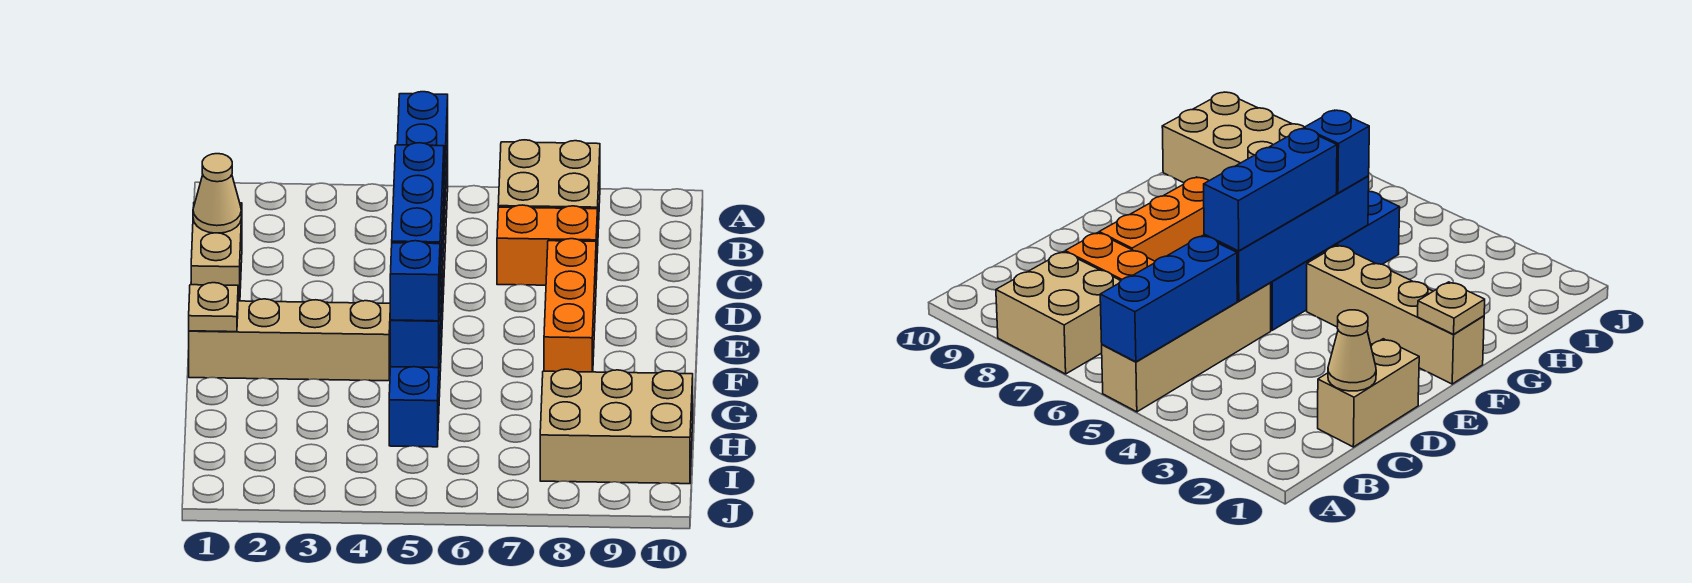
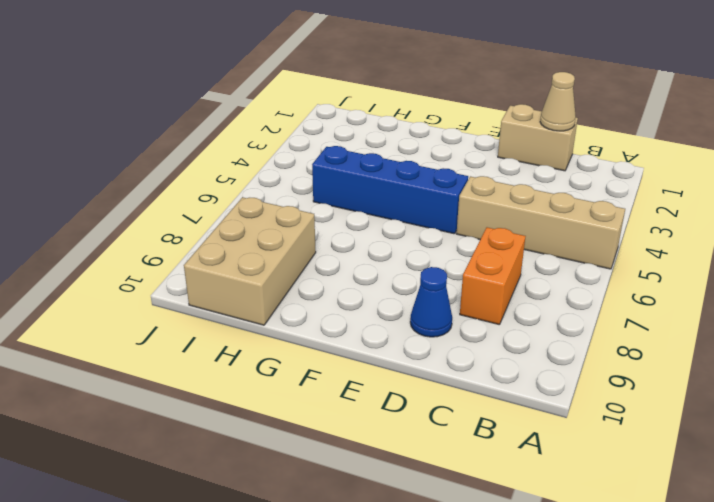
blue 1x1 cone [410,267,452,337] -> none
none -> tan 2x2 brick [498,140,600,253]
none -> orange 1x3 brick [544,239,596,372]
none -> tan 1x4 brick [189,299,391,381]

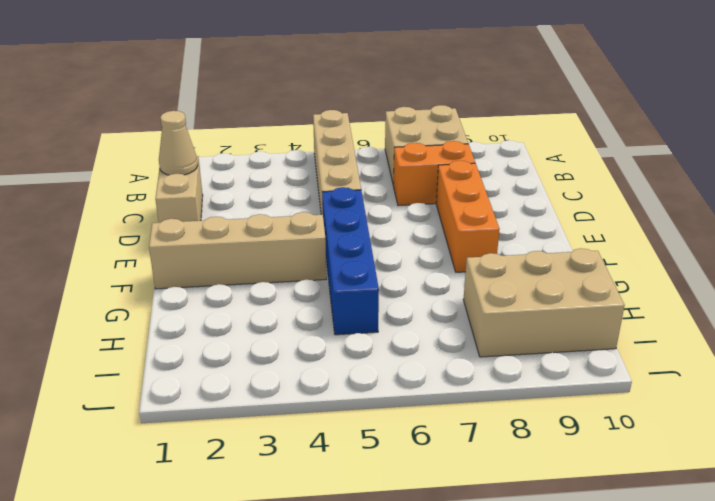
none -> blue 1x3 brick [397,92,448,222]
none -> blue 1x4 brick [390,201,444,368]
none -> tan 1x1 plate [189,283,238,332]

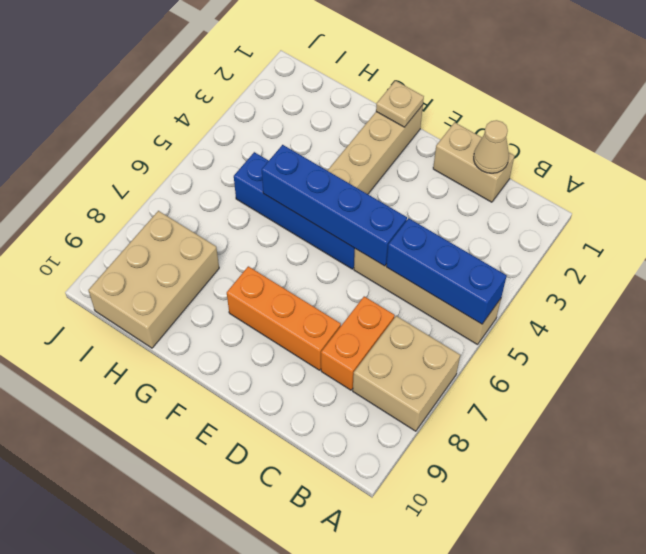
none -> blue 1x3 brick [392,143,444,278]
none -> blue 1x1 brick [390,241,440,321]

